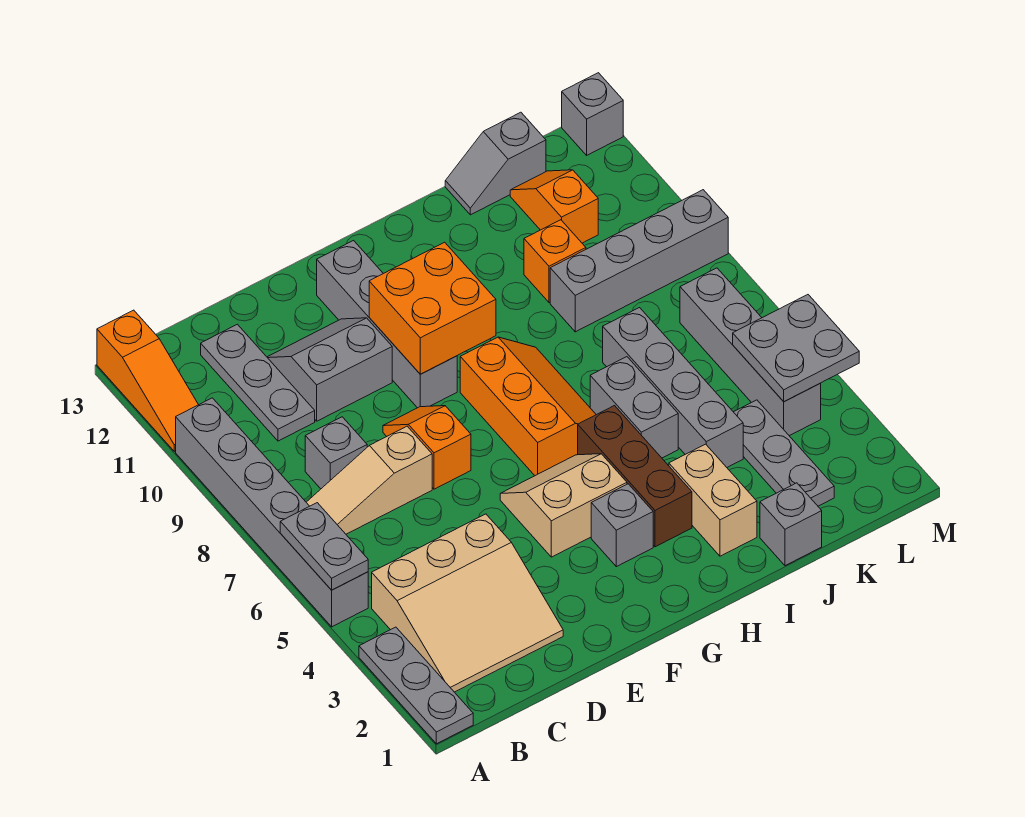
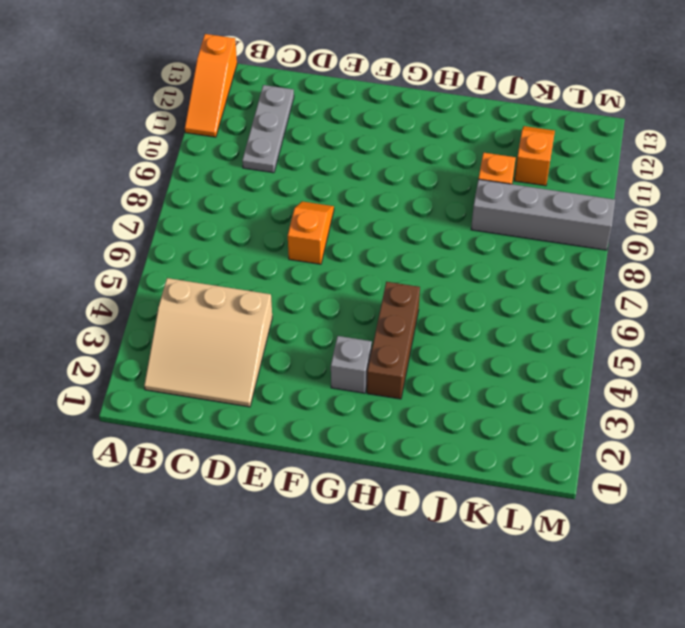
none -> grey 1x3 plate [359,627,473,744]
none -> grey 1x6 brick [176,398,368,627]
none -> tan 1x3 slope [306,426,432,534]

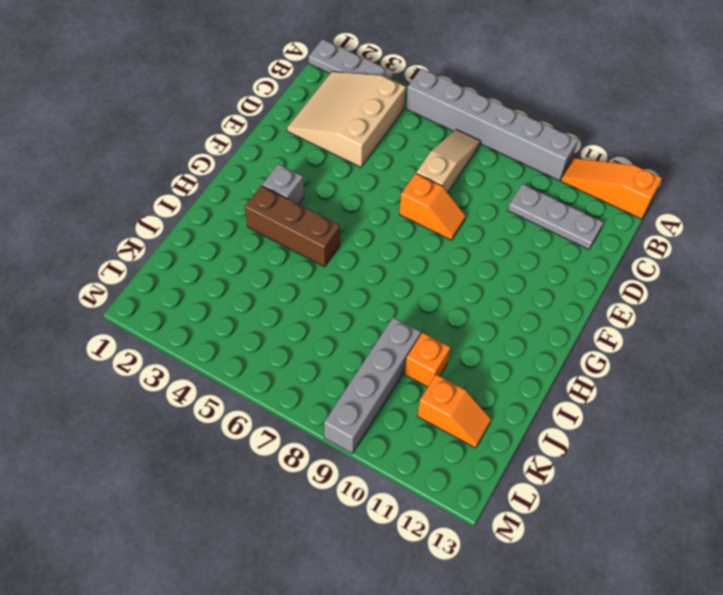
none -> grey 1x1 brick [305,417,367,489]
none -> grey 2x2 slope [267,318,392,421]
none -> tan 2x2 slope [500,454,627,557]

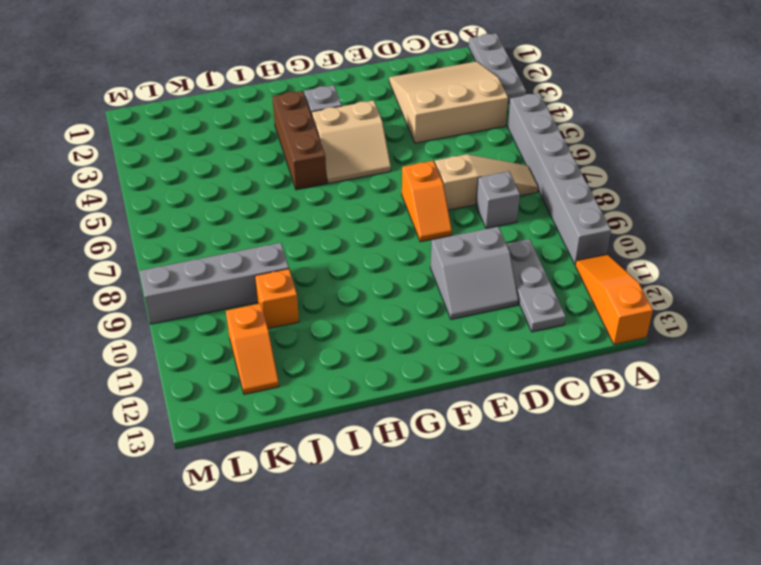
none -> grey 1x4 brick [317,241,457,408]
none -> orange 2x3 slope [460,337,596,476]
none -> tan 1x2 brick [669,444,757,556]

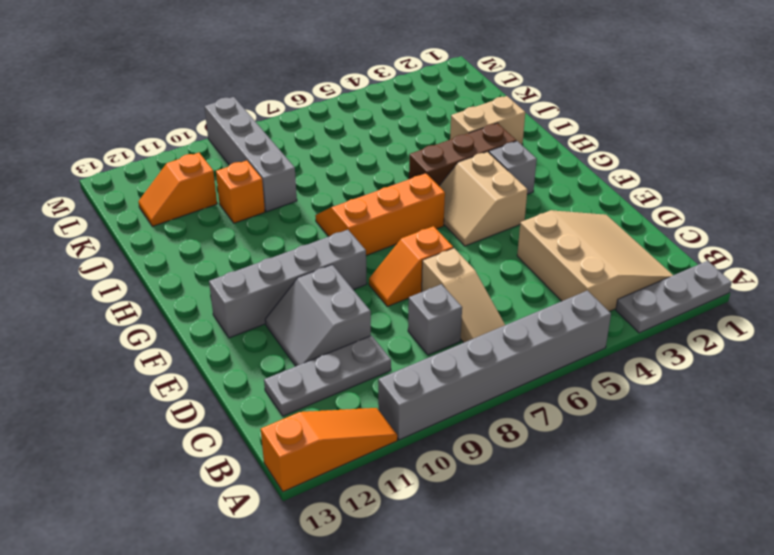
none -> grey 1x2 brick [590,357,678,458]
none -> grey 1x1 brick [760,483,822,566]
none -> grey 1x4 brick [603,308,743,467]

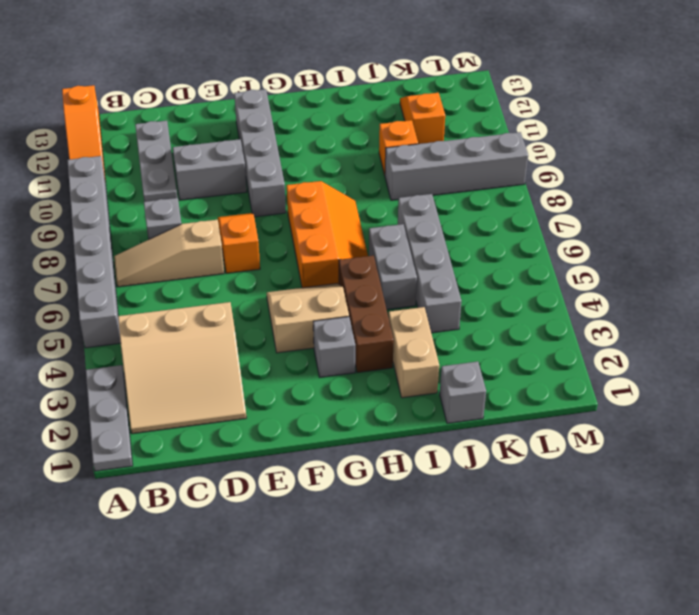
none -> grey 1x2 slope [445,112,546,215]
none -> grey 1x3 plate [734,400,834,506]
none -> grey 1x4 brick [680,268,821,436]

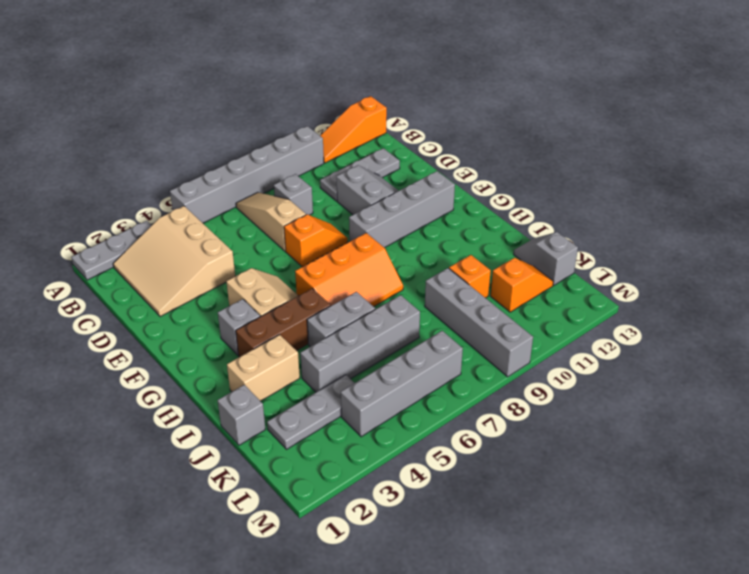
none -> grey 1x1 brick [562,73,623,155]
none -> grey 1x2 plate [280,503,368,590]
none -> orange 2x2 brick [369,242,496,374]

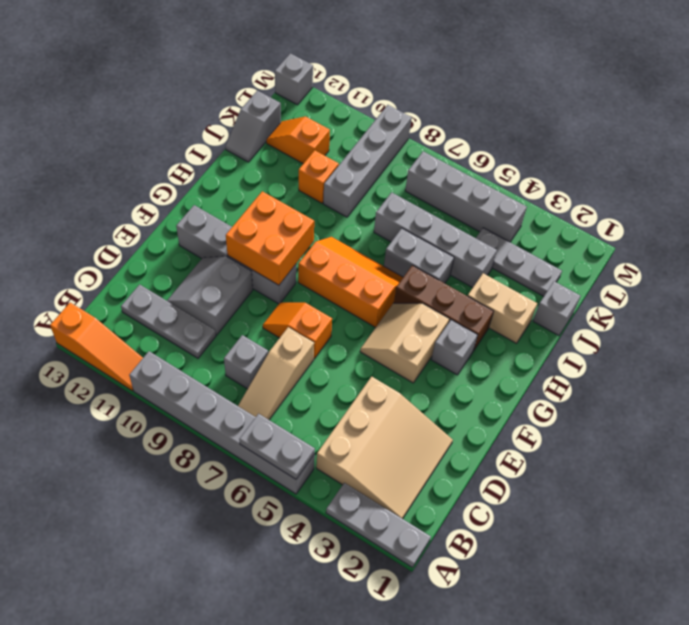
none -> grey 2x2 plate [733,295,859,402]

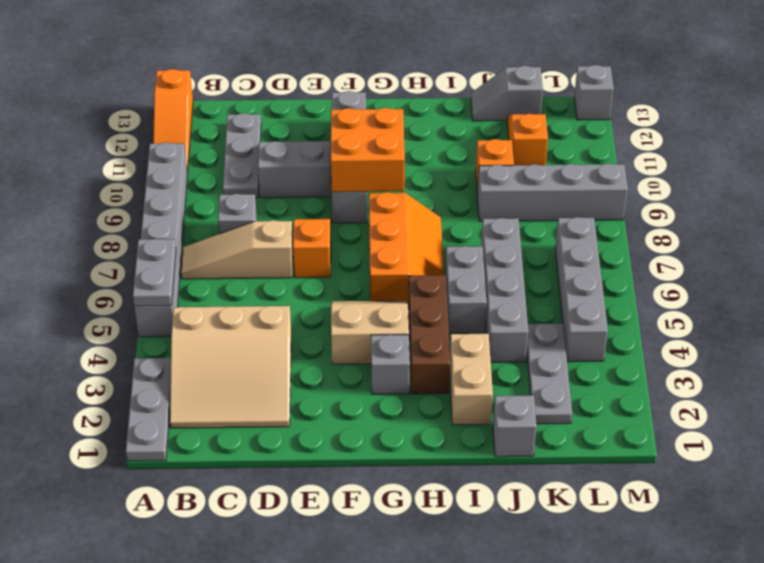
none -> grey 2x2 plate [733,295,859,402]

